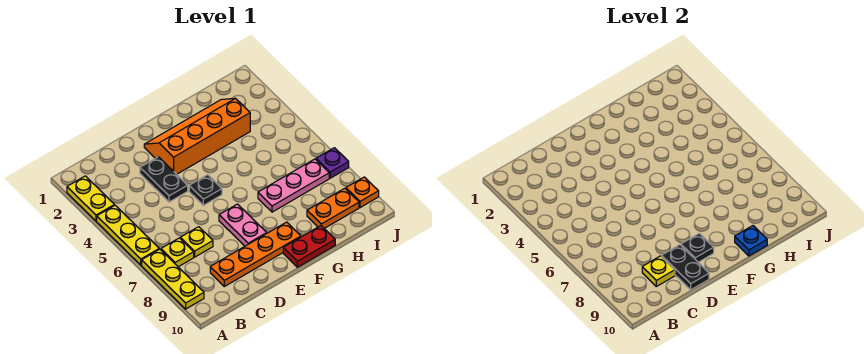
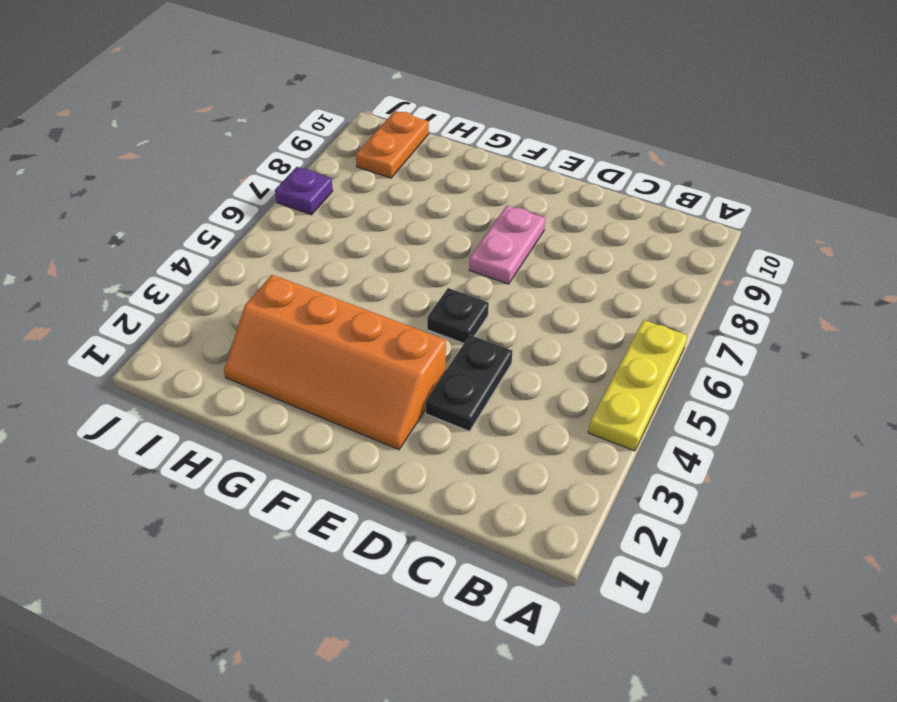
orange 1x2 plate [356,111,429,178] -> orange 1x2 plate turned to [307,188,359,228]
none -> yellow 1x2 plate [67,176,114,221]
none -> yellow 1x3 plate [142,249,204,309]
none -> yellow 1x1 plate [161,238,194,267]

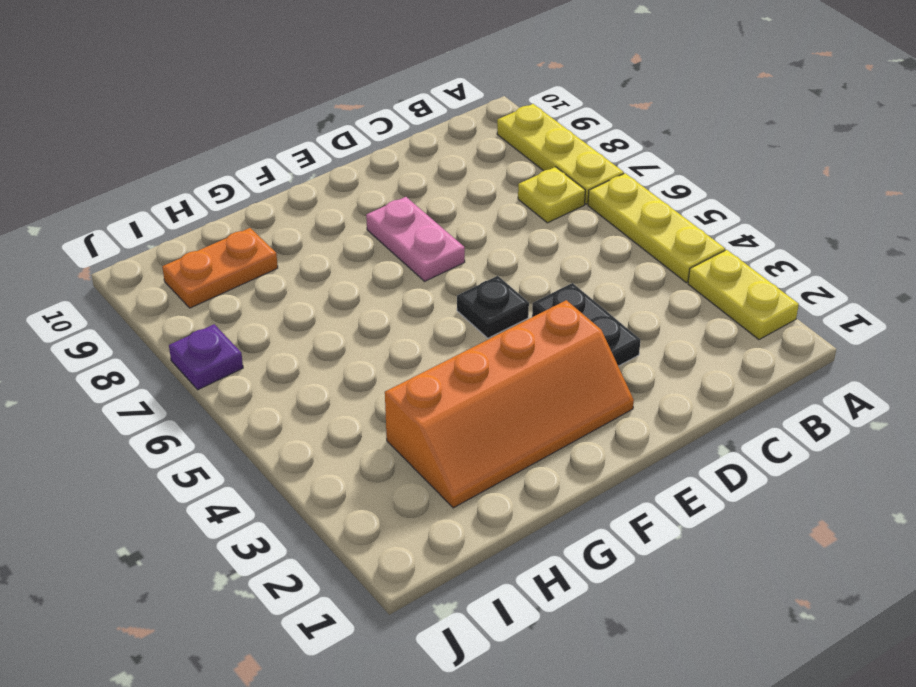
none -> yellow 1x1 plate [180,227,213,257]
none -> orange 1x4 plate [210,222,301,286]
none -> red 1x2 plate [283,226,335,267]

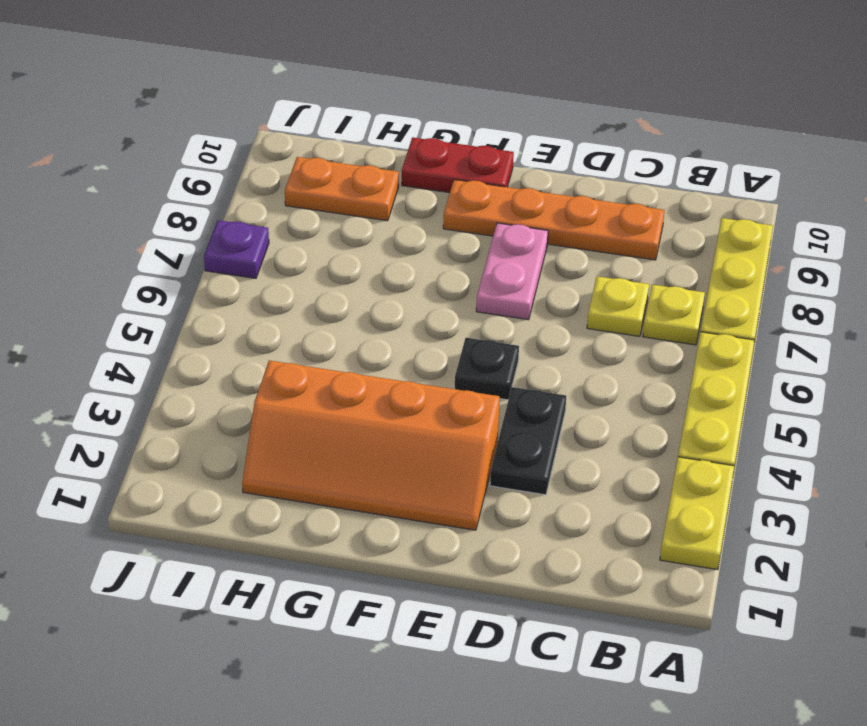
none -> pink 1x3 plate [258,159,329,212]
none -> orange 1x1 plate [346,177,379,208]
none -> yellow 1x1 plate [642,256,675,286]

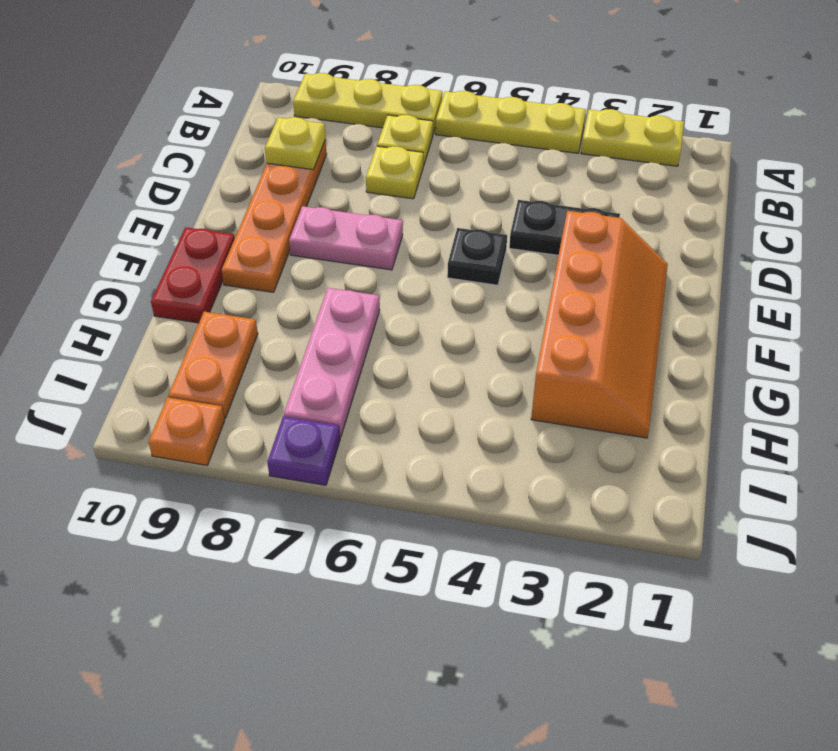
none -> black 1x2 plate [662,245,709,290]
none -> black 1x1 plate [681,233,714,262]
none -> blue 1x1 plate [735,226,767,256]

